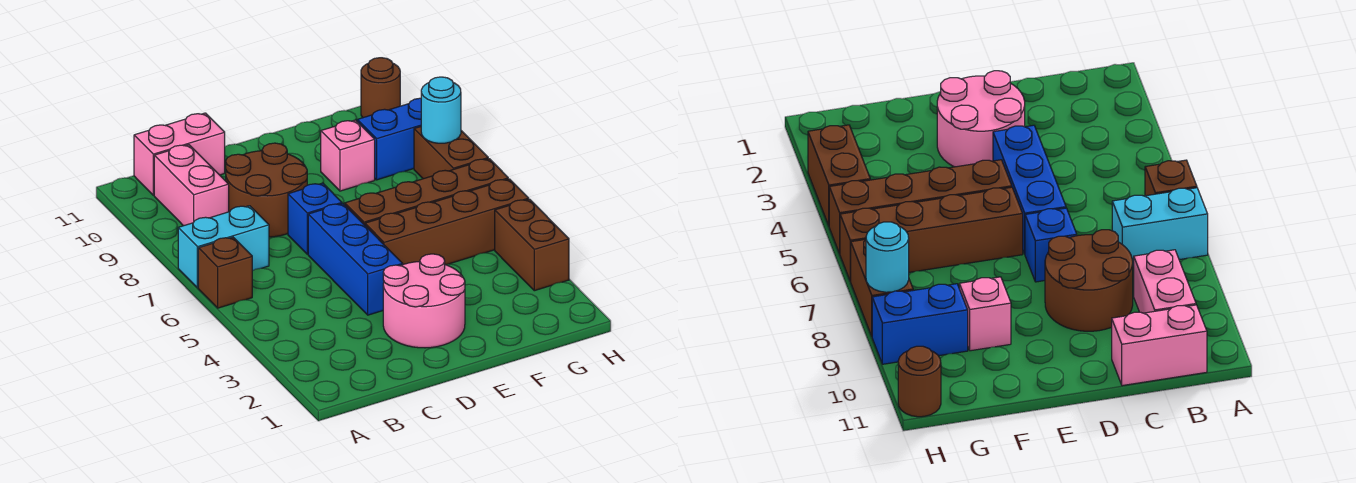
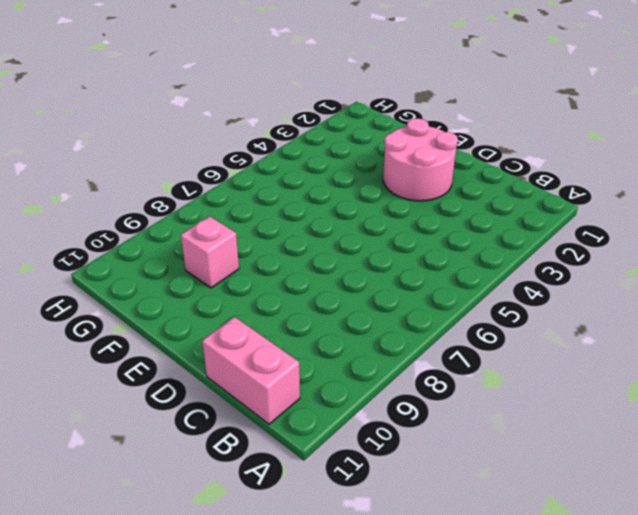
none -> brown 1x1 brick [198,237,252,308]
none -> cyan 1x2 brick [178,206,269,288]
none -> pink 1x2 brick [154,145,229,226]

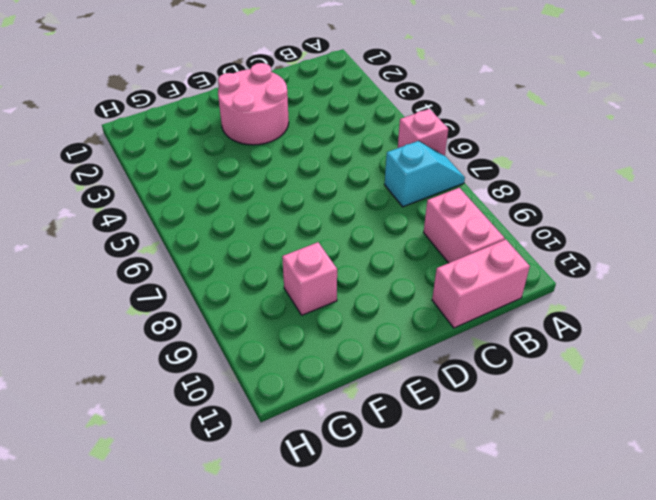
pink 1x1 brick [398,109,448,156] -> brown 1x1 brick [198,237,252,308]
cyan 1x2 slope [385,141,465,207] -> cyan 1x2 brick [178,206,269,288]
none -> brown 2x2 round brick [226,143,307,237]
none -> blue 1x3 brick [308,204,403,315]
none -> blue 1x1 brick [288,183,342,254]

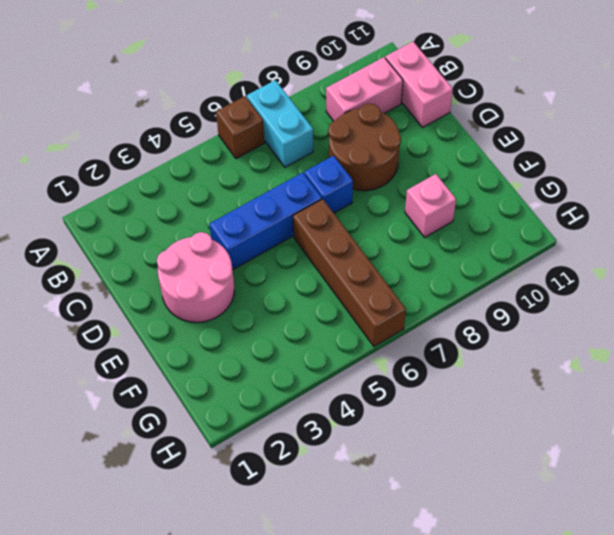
none -> brown 1x4 brick [365,179,529,264]
none -> blue 1x2 brick [357,98,421,180]
none -> brown 1x2 brick [495,199,569,291]

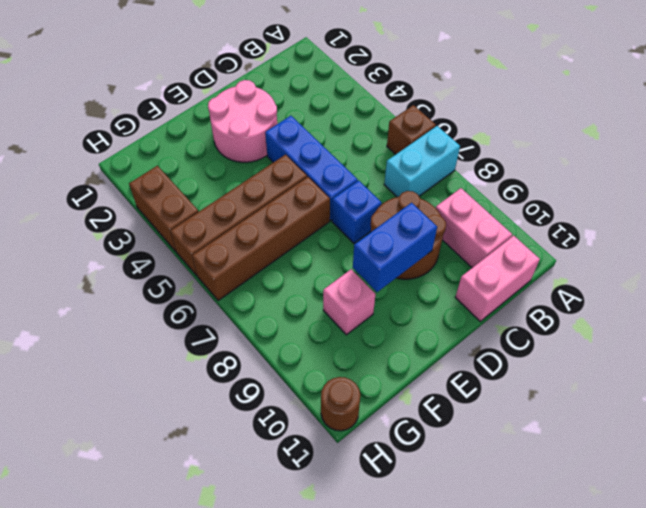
blue 1x2 brick [353,203,437,292] -> blue 1x2 brick moved to [357,98,421,180]
none -> brown 1x2 brick [414,127,488,179]
none -> cyan 1x1 round brick [421,77,461,143]

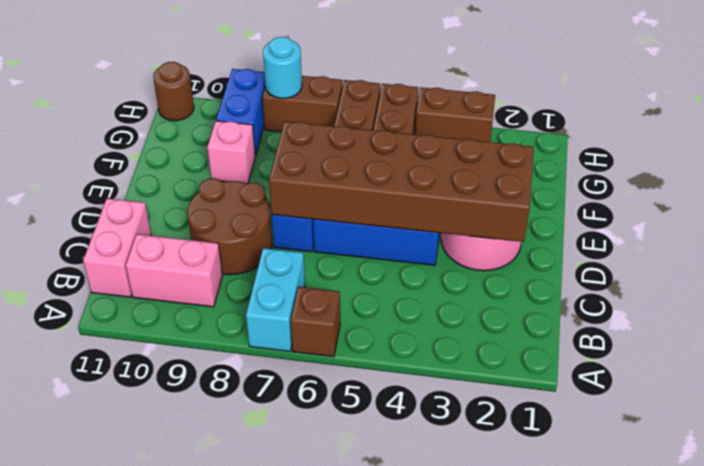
brown 2x6 brick [269,121,534,242] -> none

